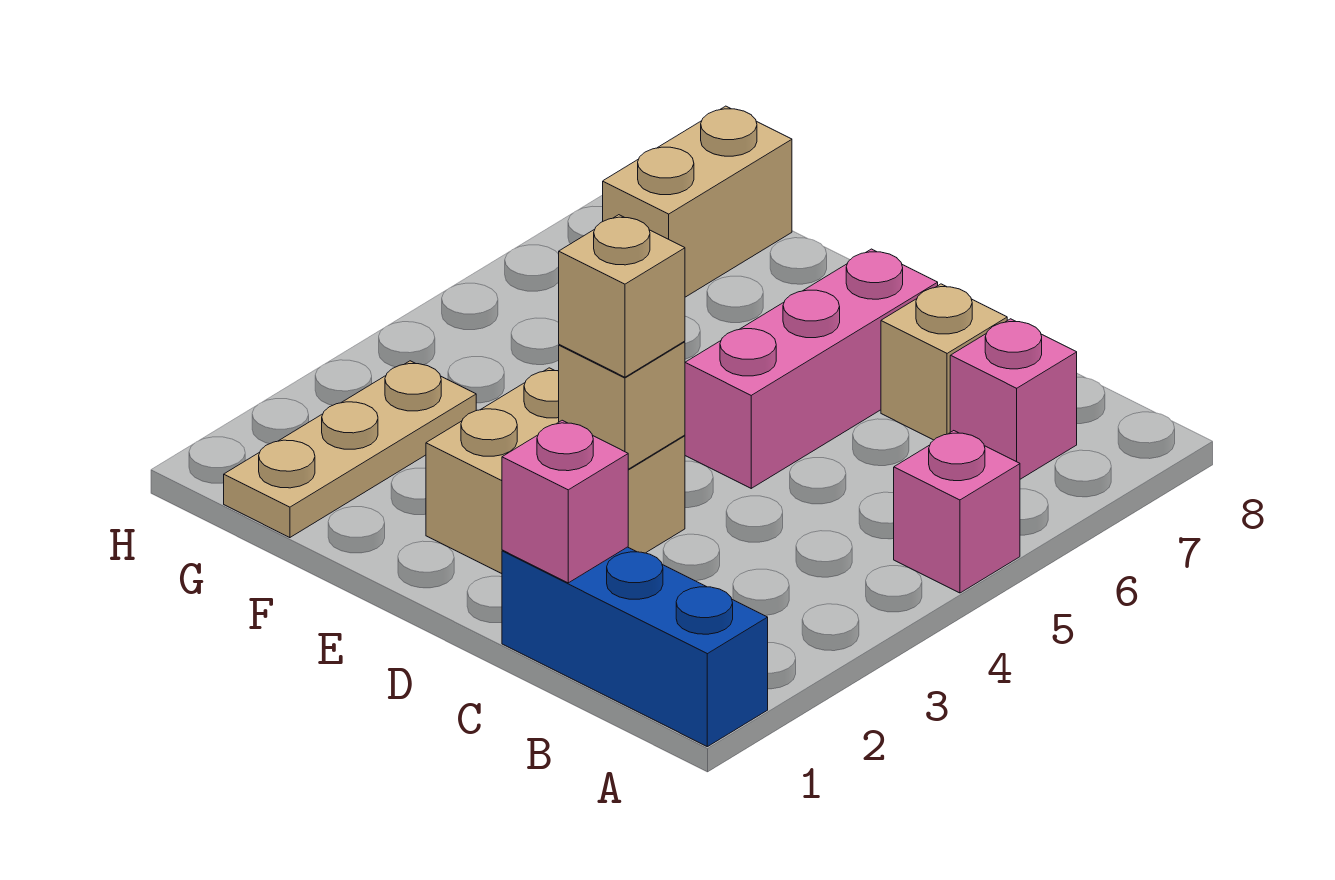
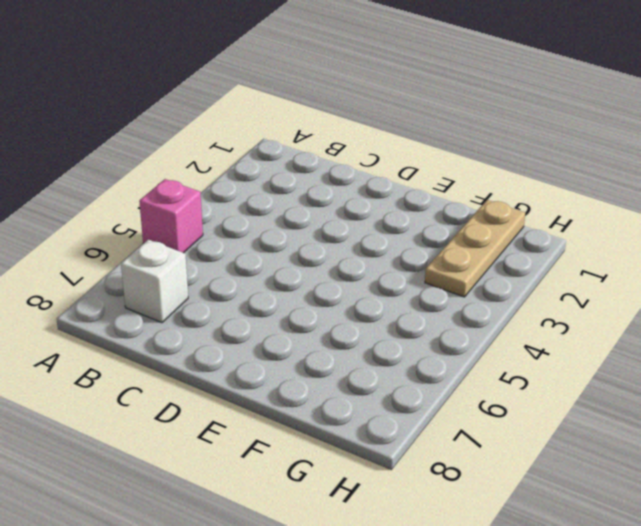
white 1x1 brick [121,240,188,323] -> pink 1x1 brick [950,319,1077,479]
none -> blue 1x3 brick [502,547,768,747]
none -> tan 1x1 brick [881,284,1007,440]

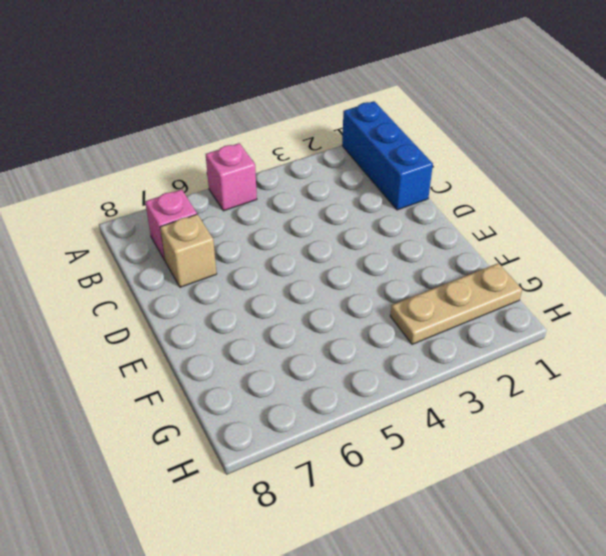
none -> tan 2x2 brick [426,368,685,574]
none -> pink 1x3 brick [685,249,938,488]

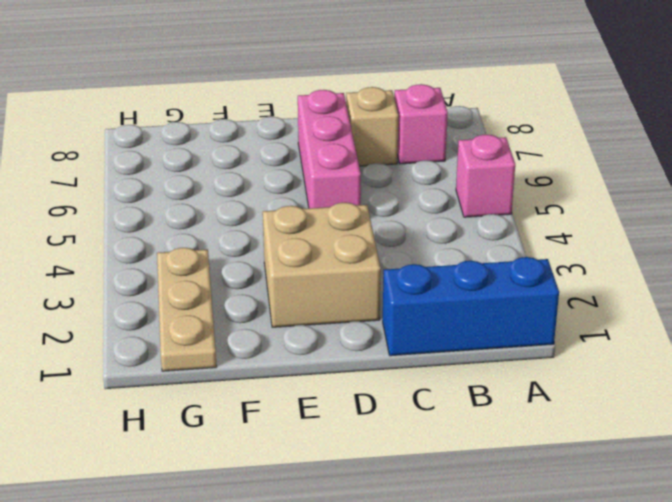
none -> tan 1x2 brick [603,106,792,297]
none -> pink 1x1 brick [502,420,628,583]

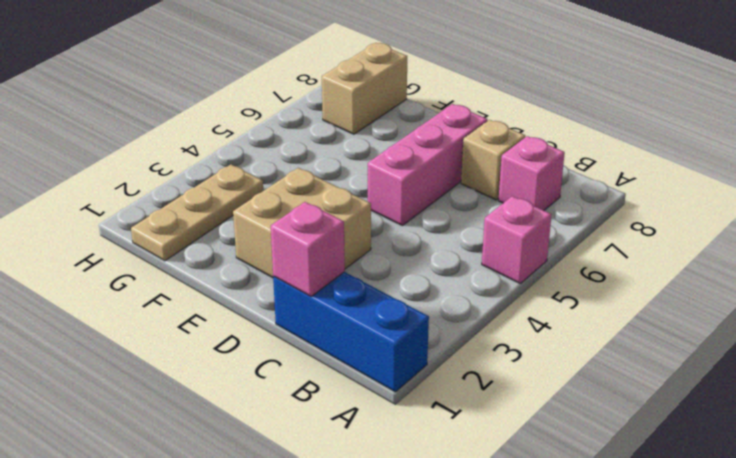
none -> tan 1x1 brick [559,341,685,469]
none -> tan 1x1 brick [559,215,685,377]

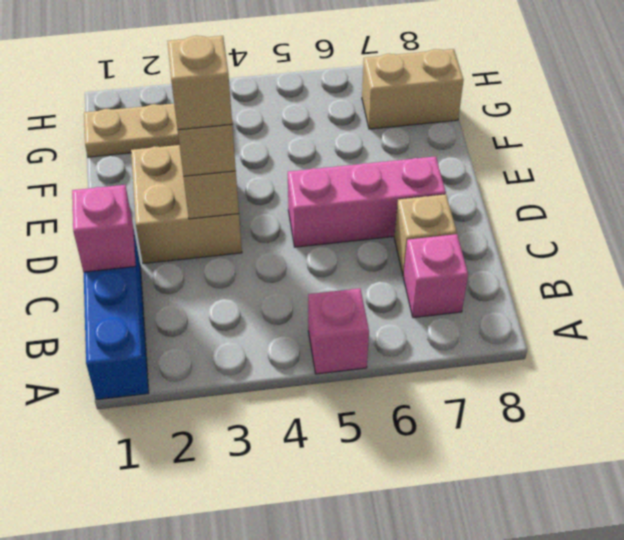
tan 1x1 brick [168,36,232,130] -> none

